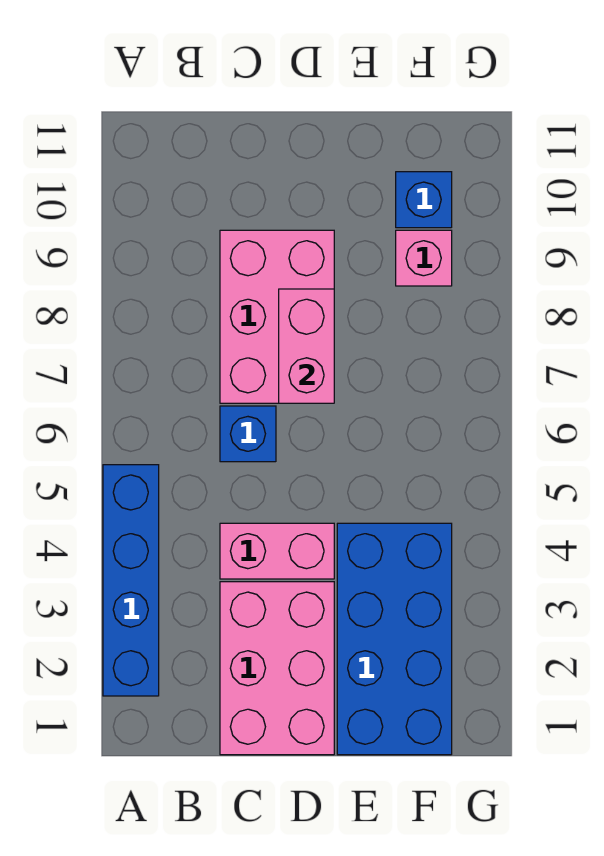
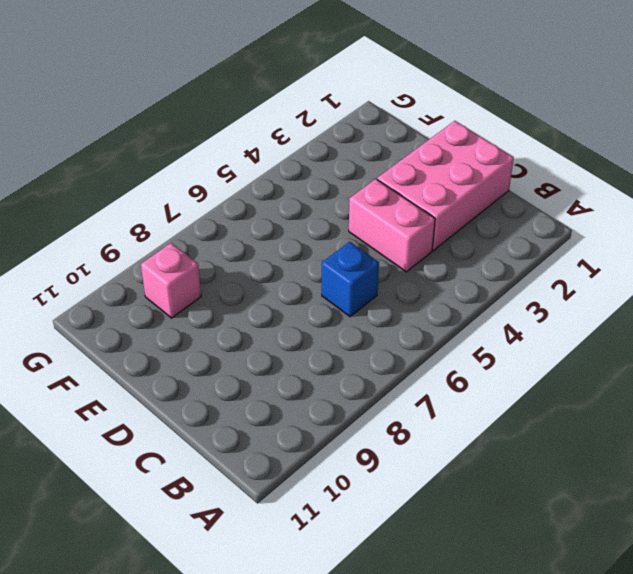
none -> blue 1x4 brick [103,465,159,696]
none -> pink 2x3 brick [220,230,334,403]

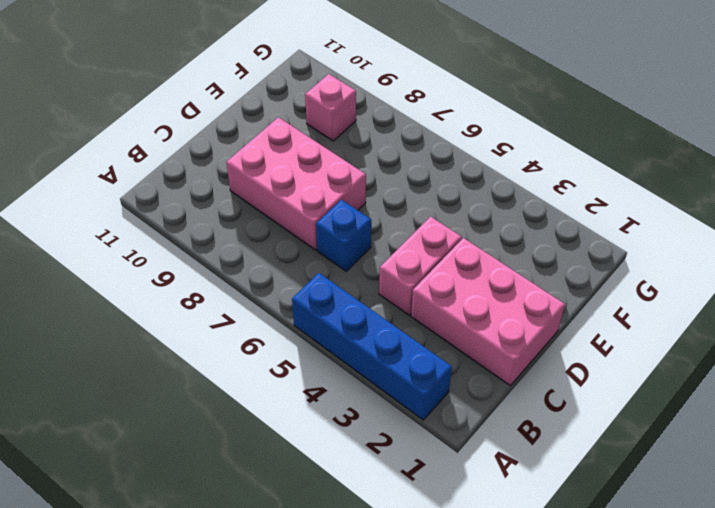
none -> blue 2x4 brick [337,523,452,755]
none -> blue 1x1 brick [396,172,452,228]

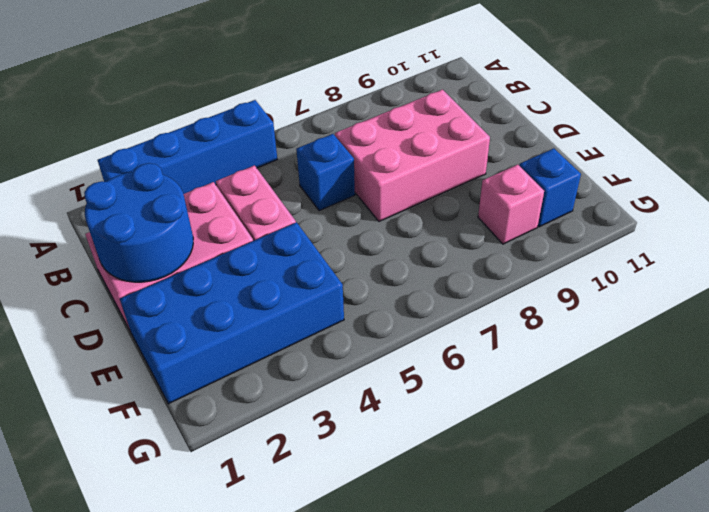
blue 2x2 round brick [84,163,193,282] -> none
none -> pink 1x2 brick [279,289,334,403]

